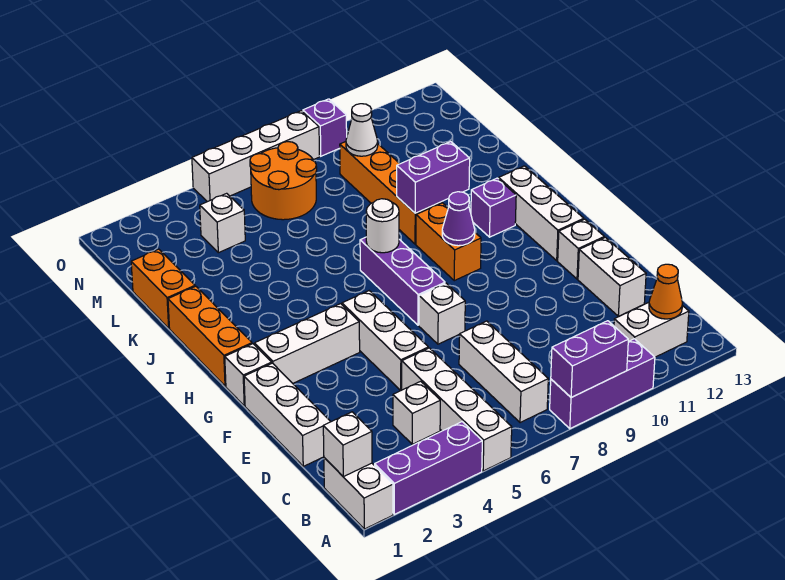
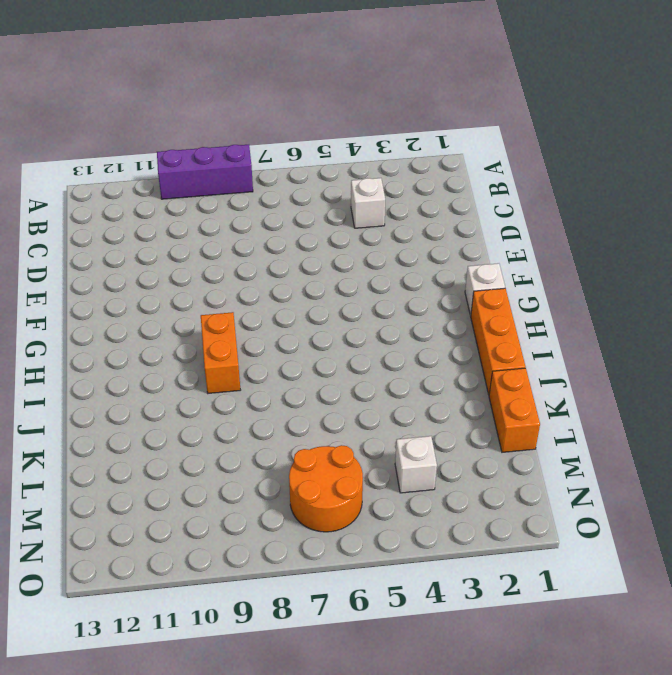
none -> white 1x2 brick [324,458,393,529]
none -> purple 1x3 brick [375,422,482,514]
none -> white 1x4 brick [402,348,512,471]
none -> white 1x3 brick [459,321,548,423]

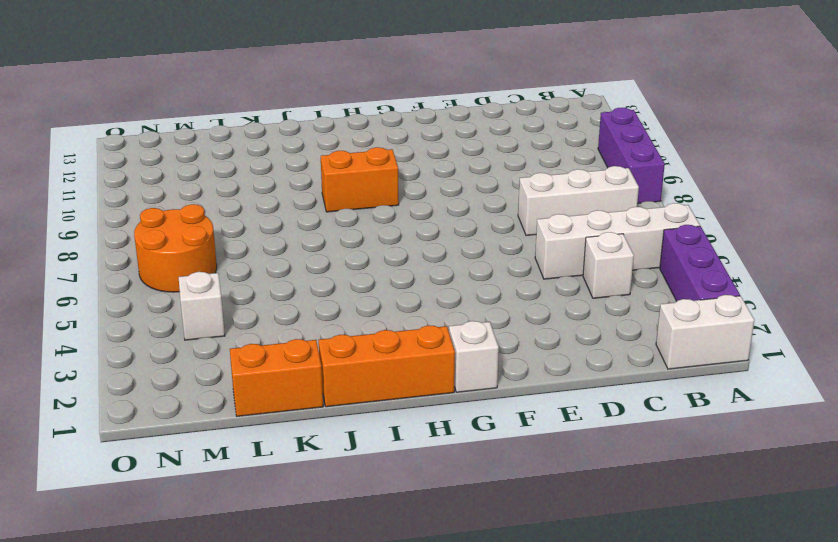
none -> white 1x2 brick [614,303,689,357]
none -> white 1x3 brick [244,363,331,466]
none -> white 1x2 brick [578,237,646,316]
none -> white 1x3 brick [342,291,428,391]

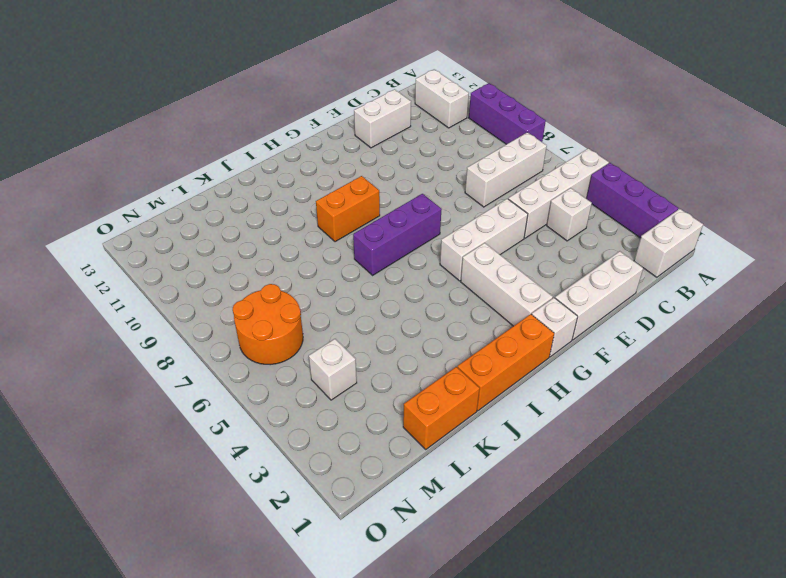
none -> white 1x1 brick [419,283,465,344]
none -> white 1x1 brick [558,219,604,279]
none -> white 1x3 brick [499,166,584,261]
none -> purple 1x1 brick [471,178,516,237]

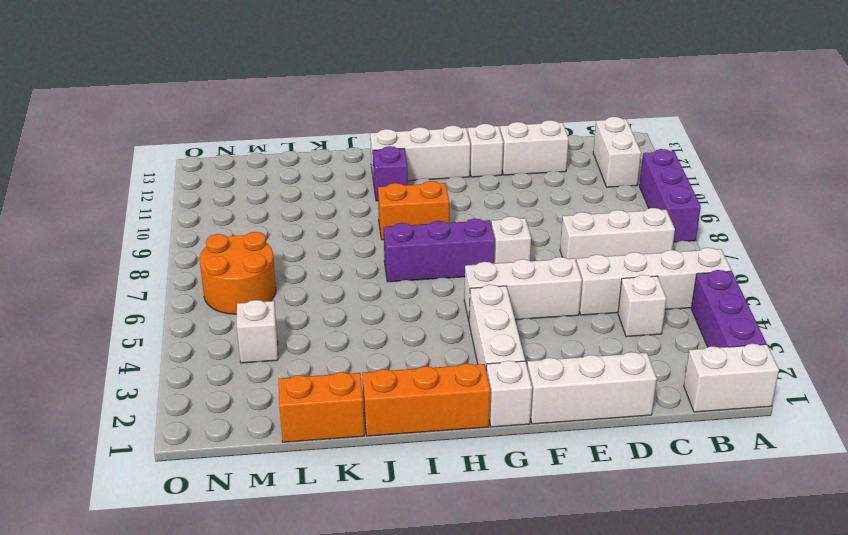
none -> orange 1x4 brick [340,142,442,244]
none -> white 1x4 brick [192,111,320,202]
none -> purple 1x1 brick [303,99,347,156]
none -> purple 1x2 brick [551,321,628,398]

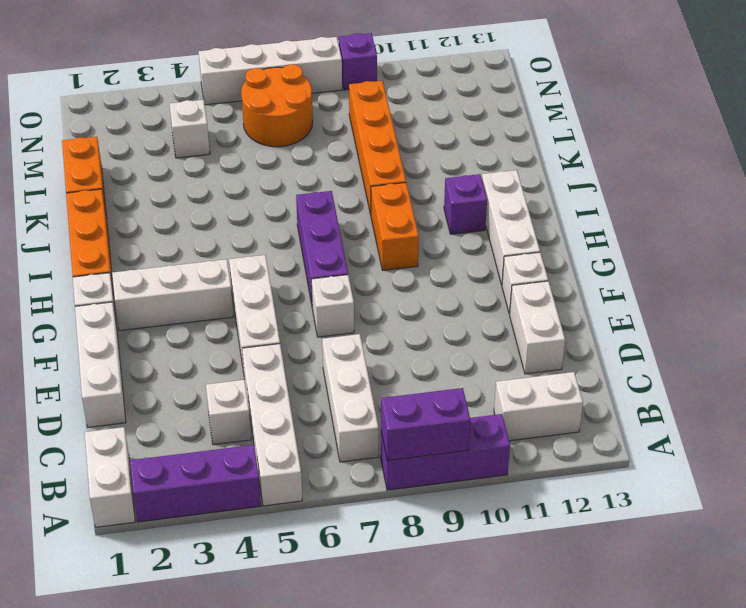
none -> white 1x1 brick [323,412,372,477]
none -> orange 1x1 cone [649,264,682,319]
none -> purple 1x1 cone [442,192,475,246]
none -> white 1x1 round brick [366,199,399,253]

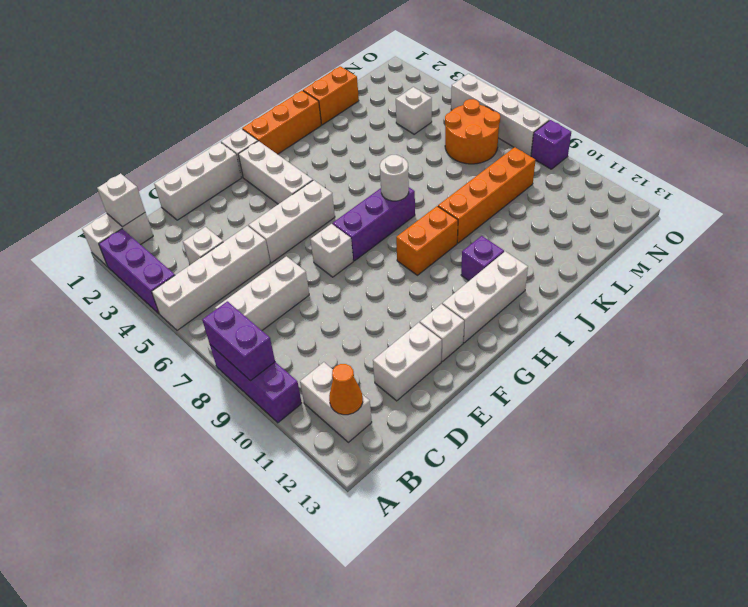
none -> purple 1x1 cone [442,192,475,246]
none -> purple 1x2 brick [397,142,470,213]
none -> white 1x1 cone [346,104,378,156]

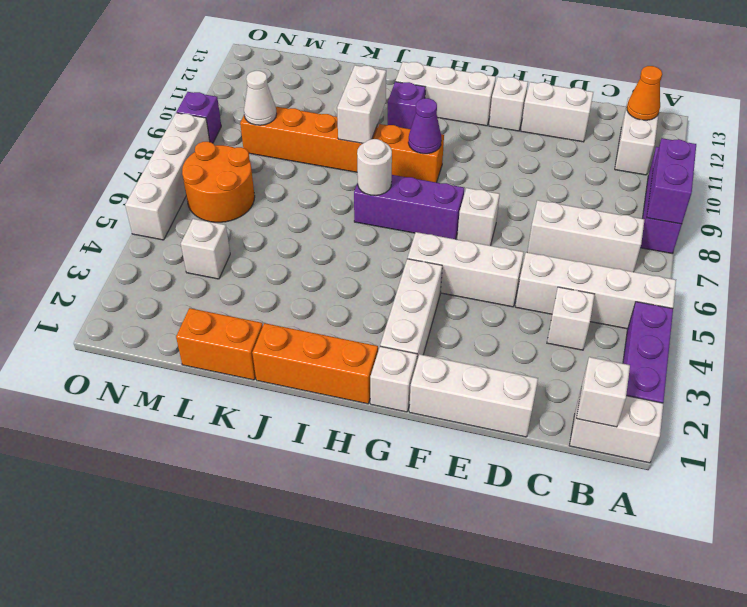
white 1x2 brick [337,65,386,143] -> purple 1x2 brick [397,142,470,213]

